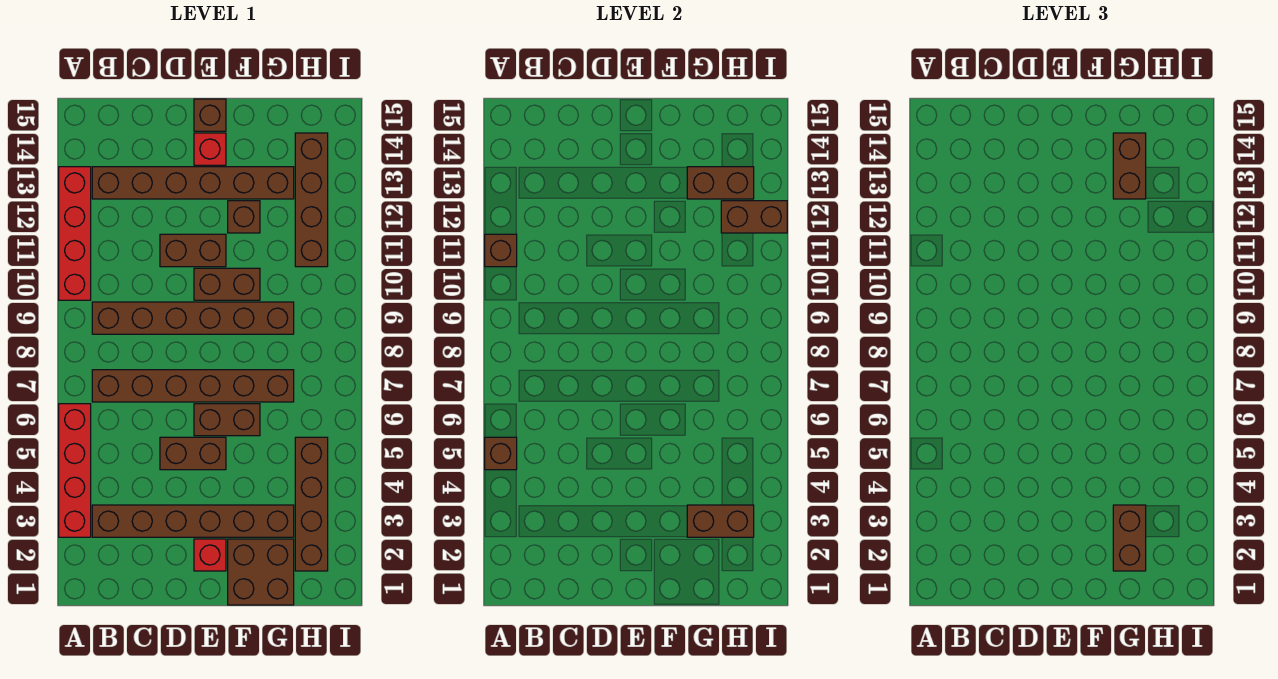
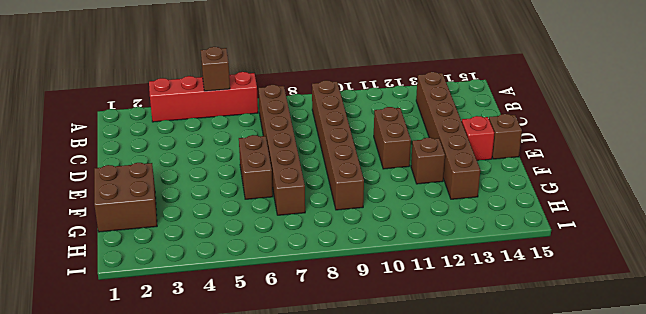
none -> red 1x4 brick [59,167,91,300]
none -> brown 1x6 brick [92,505,294,537]
none -> brown 1x2 brick [160,437,226,470]

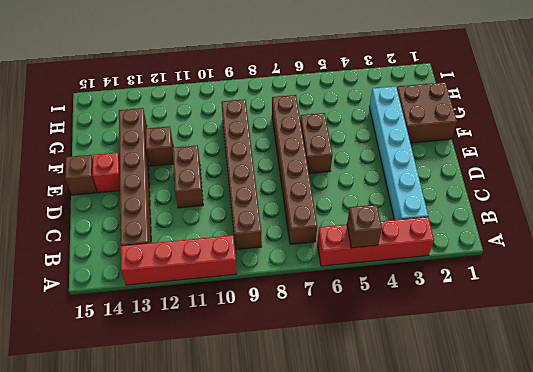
cyan 1x6 brick [369,87,428,220] -> brown 1x6 brick [92,505,294,537]
none -> brown 1x2 brick [160,437,226,470]
none -> red 1x1 brick [194,539,226,571]
none -> brown 1x2 brick [194,268,260,300]

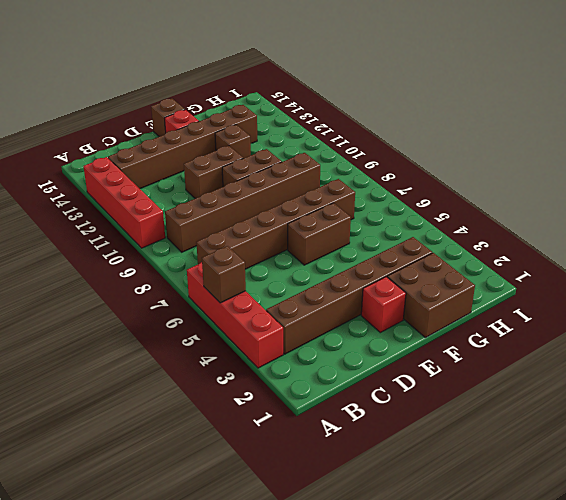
none -> brown 1x2 brick [160,437,226,470]
none -> brown 1x4 brick [295,437,328,571]
none -> brown 1x4 brick [295,133,328,267]

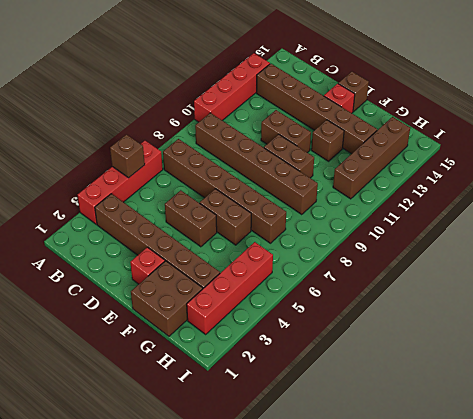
red 1x4 brick [187,242,273,334] -> brown 1x4 brick [295,437,328,571]
none -> brown 1x1 brick [485,234,517,267]
none -> brown 1x2 brick [687,505,754,537]
none -> brown 1x2 brick [687,167,754,199]

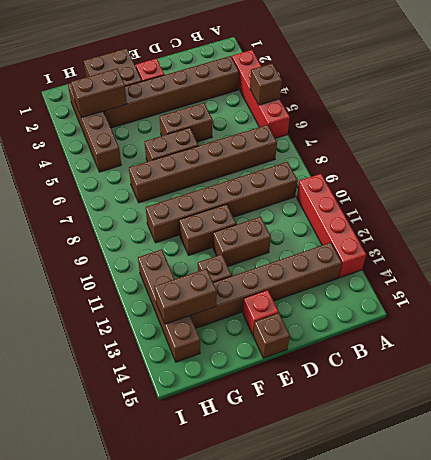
none -> brown 1x1 brick [485,234,517,267]
none -> brown 1x2 brick [721,201,787,233]
none -> brown 1x2 brick [1113,505,1146,571]

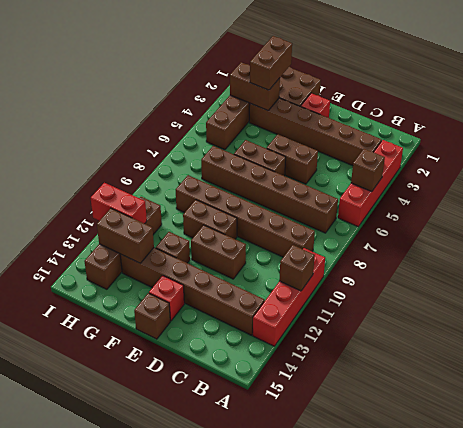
red 1x2 brick [91,183,147,224] -> brown 1x2 brick [721,201,787,233]
none -> brown 1x2 brick [1113,133,1146,199]

